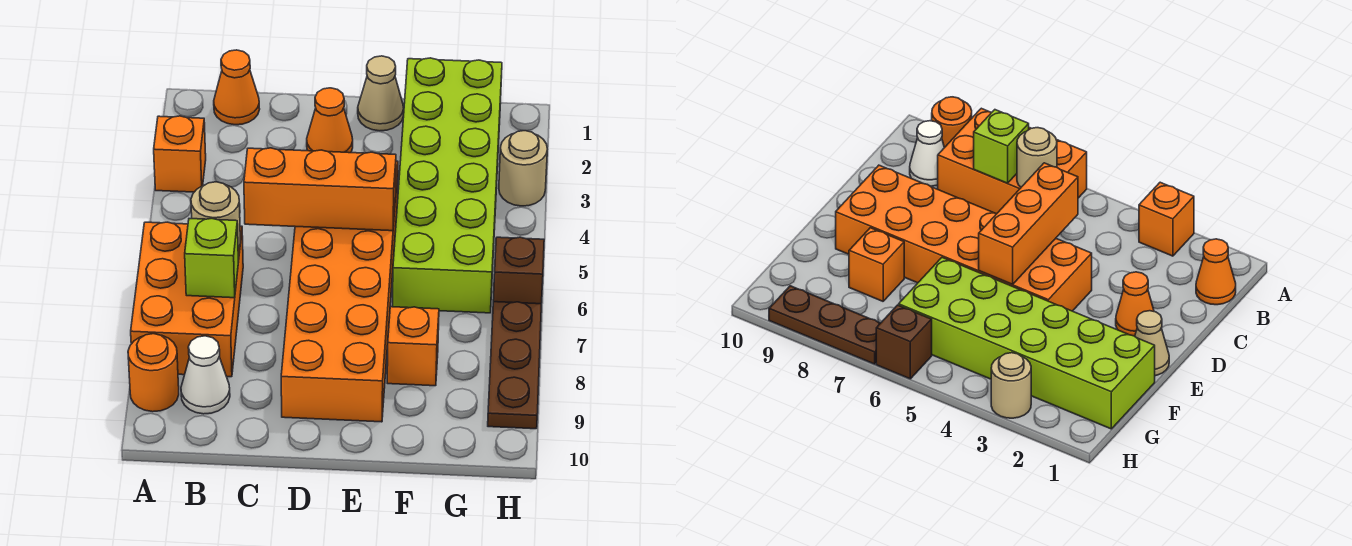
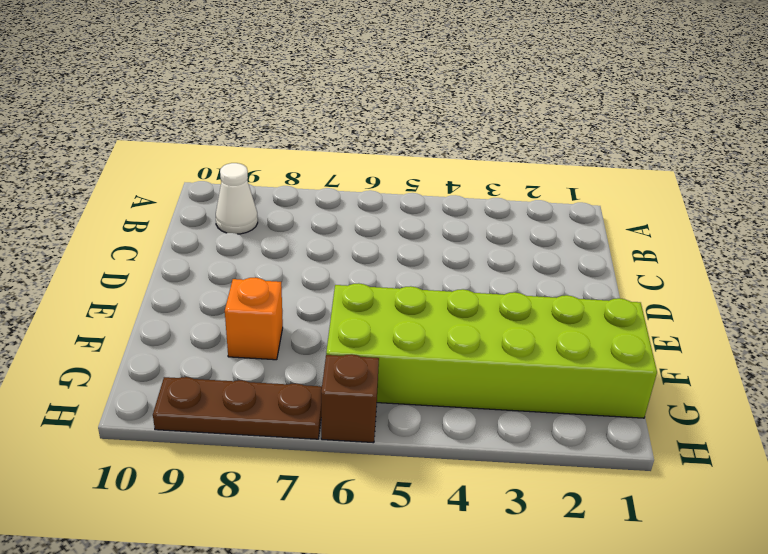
none -> orange 1x1 brick [154,116,206,192]
none -> orange 2x3 brick [131,222,243,377]
none -> orange 1x1 round brick [128,334,179,412]

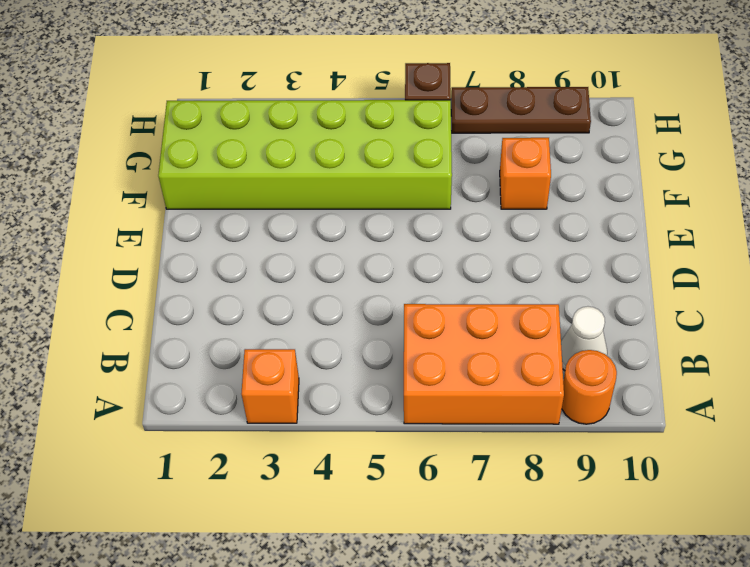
none -> orange 1x1 cone [214,50,260,125]
none -> orange 1x1 cone [307,88,353,153]
none -> orange 2x6 brick [281,161,398,422]

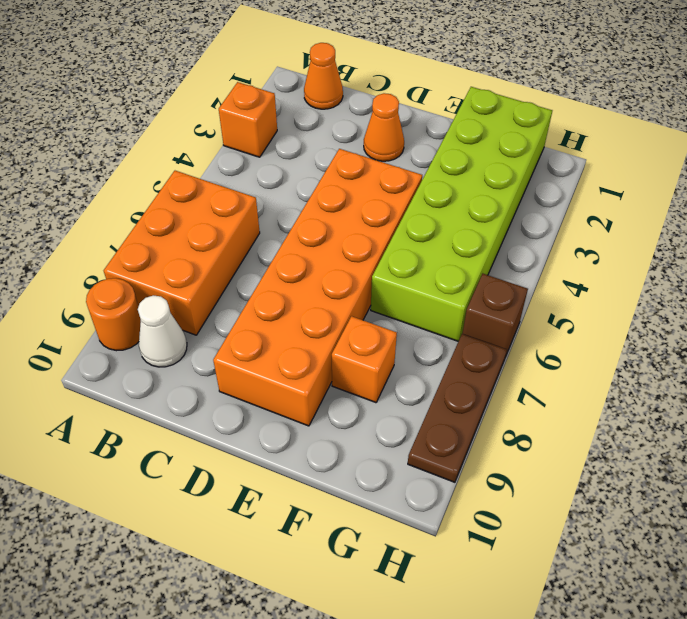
none -> tan 1x1 cone [358,56,404,131]
none -> tan 1x1 round brick [499,131,547,206]
none -> tan 1x1 round brick [191,182,240,249]

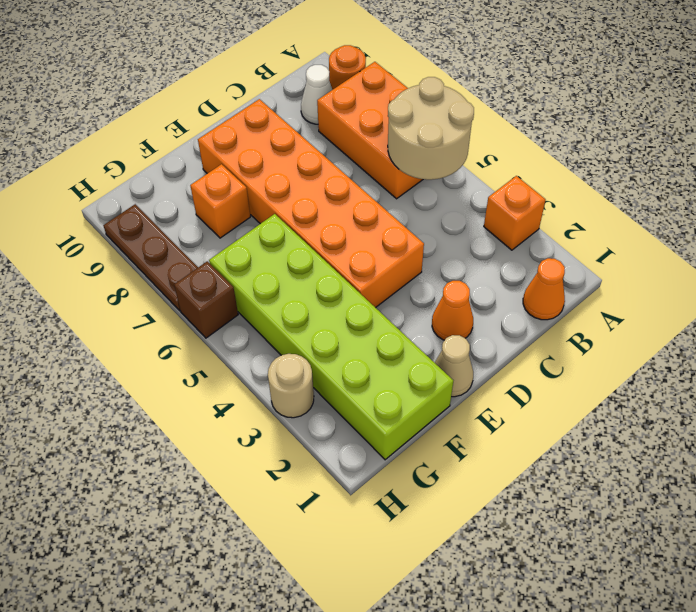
tan 2x2 round brick [388,77,474,180] -> tan 1x1 round brick [191,182,240,249]
none -> lime 1x1 brick [185,219,238,298]
none -> orange 1x3 brick [244,148,396,231]

